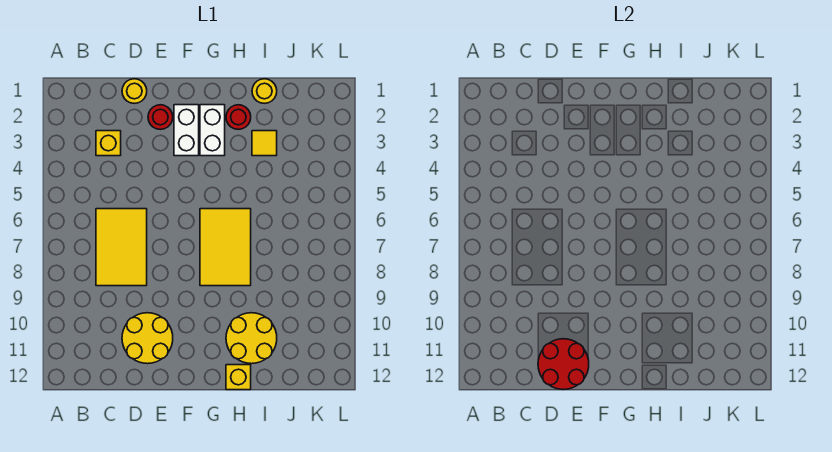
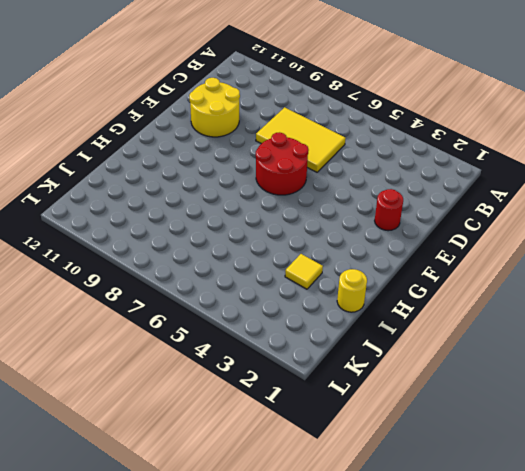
red 2x2 round brick [256,132,309,195] -> red 2x2 round brick moved to [538,339,589,390]
none -> yellow 1x1 brick [96,131,121,156]
none -> yellow 1x1 round brick [122,79,147,103]
none -> white 1x2 brick [174,105,199,156]

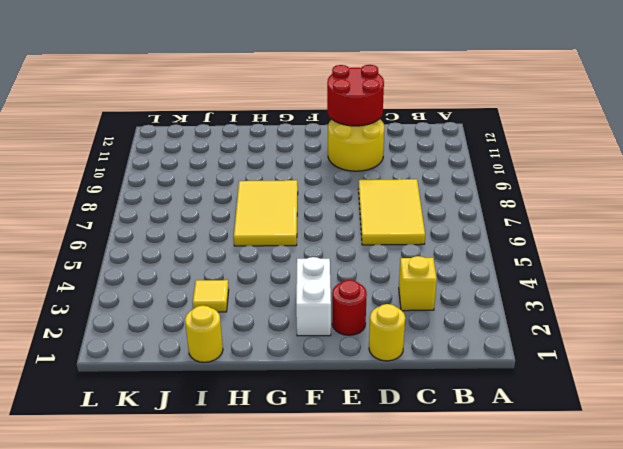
none -> white 1x2 brick [200,105,225,156]
none -> red 1x1 round brick [226,105,251,129]
none -> yellow 2x2 round brick [226,313,277,364]

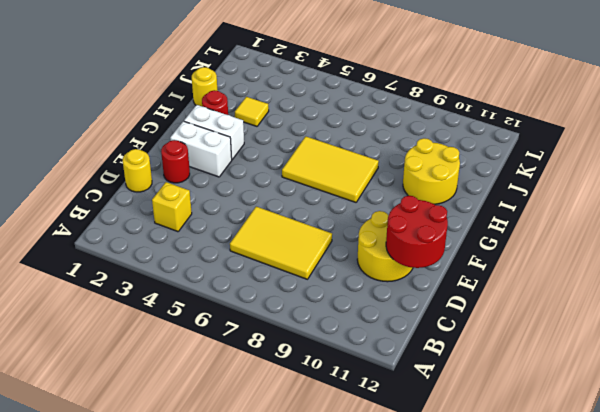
none -> yellow 1x1 brick [226,365,251,390]

